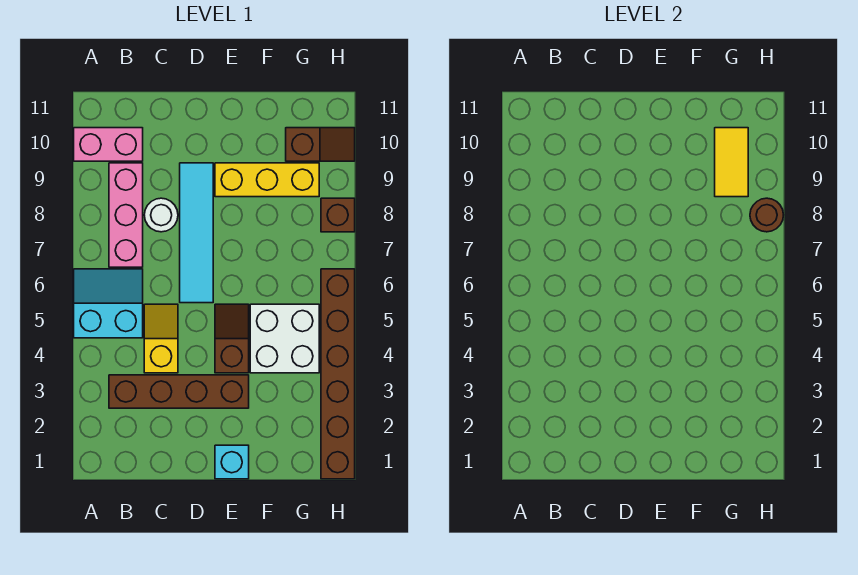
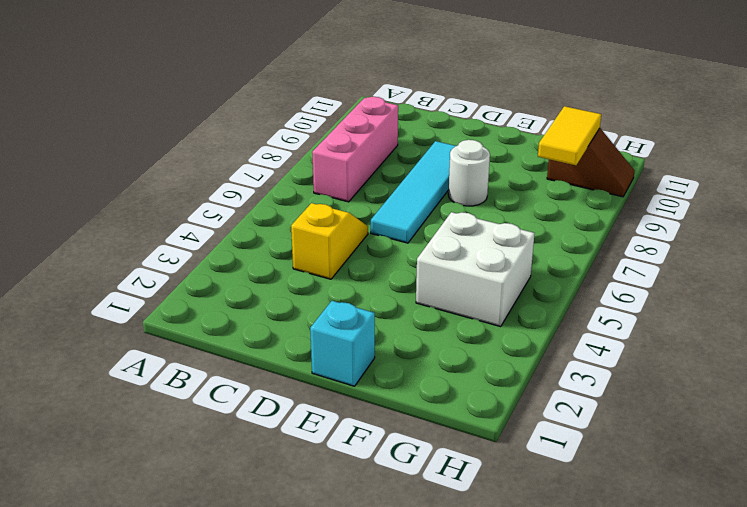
white 1x1 round brick [448,140,490,206] -> white 1x1 round brick moved to [144,198,178,232]
none -> cyan 2x2 slope [74,269,143,338]
none -> pink 1x2 brick [74,128,143,161]
none -> brown 1x4 brick [109,375,249,408]

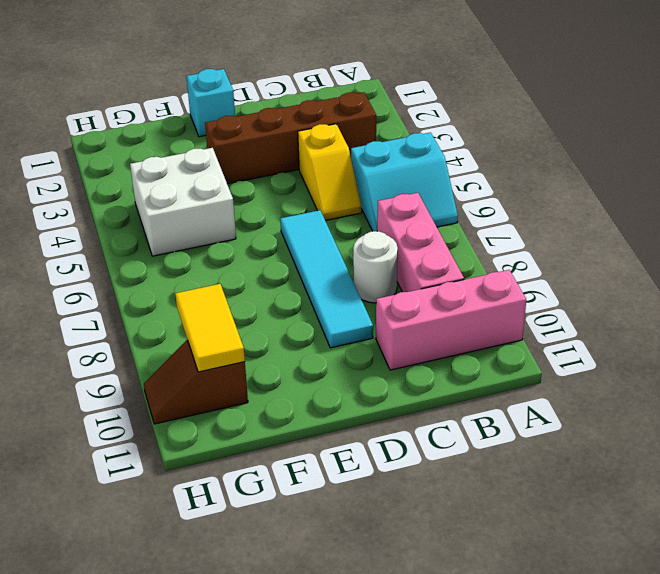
pink 1x3 brick [376,270,526,370] -> pink 1x2 brick [74,128,143,161]
none -> brown 1x2 slope [215,304,249,373]
none -> yellow 1x3 brick [215,163,319,197]
none -> brown 1x6 brick [321,269,355,479]

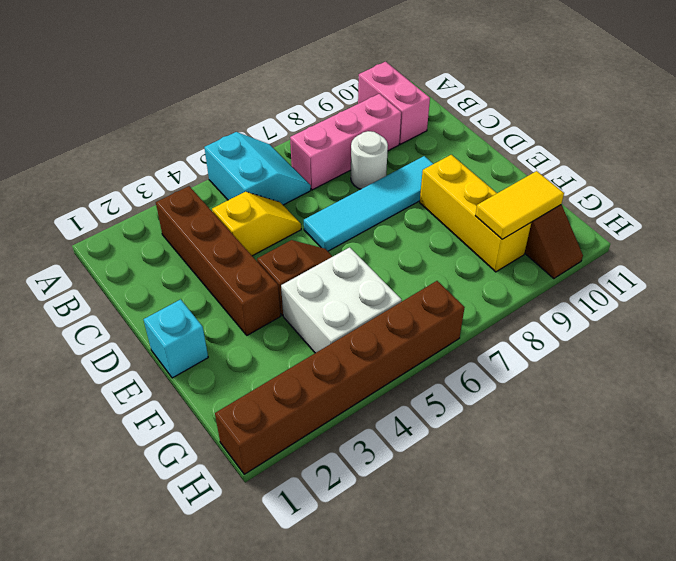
none -> brown 1x1 brick [321,198,355,232]
none -> brown 1x1 round brick [750,198,783,232]

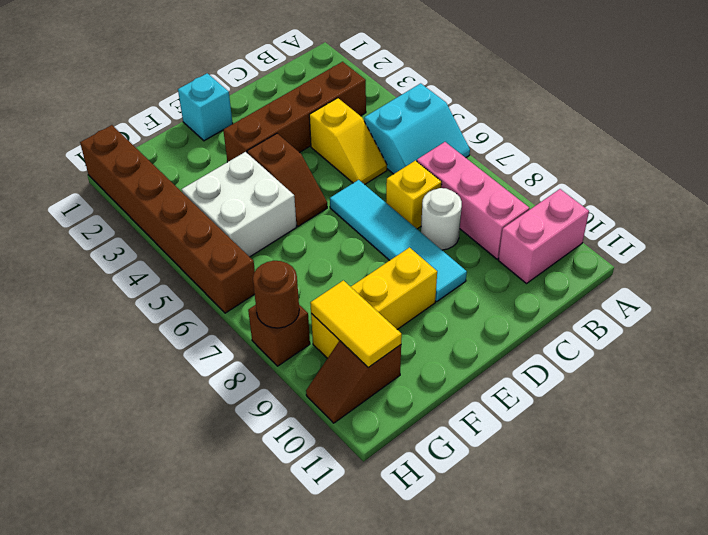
yellow 1x1 brick [386,161,442,229] -> none

